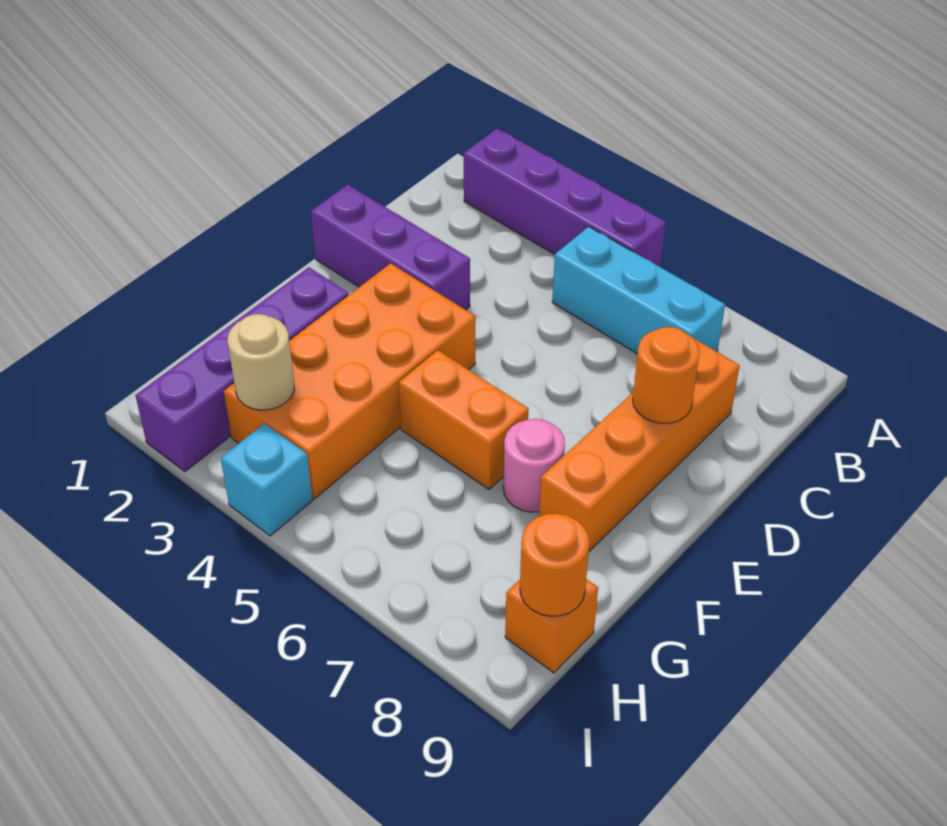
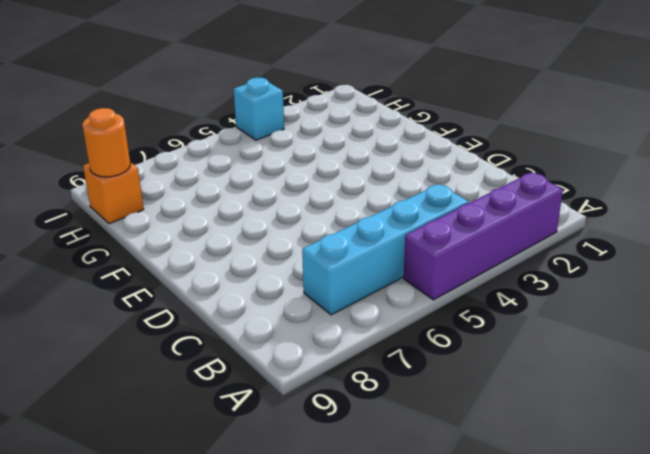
cyan 1x4 brick [302,184,469,315] -> cyan 1x3 brick [552,227,725,354]
none -> orange 1x4 brick [539,338,740,551]
none -> purple 1x3 brick [311,185,470,310]
none -> orange 2x4 brick [224,263,475,499]

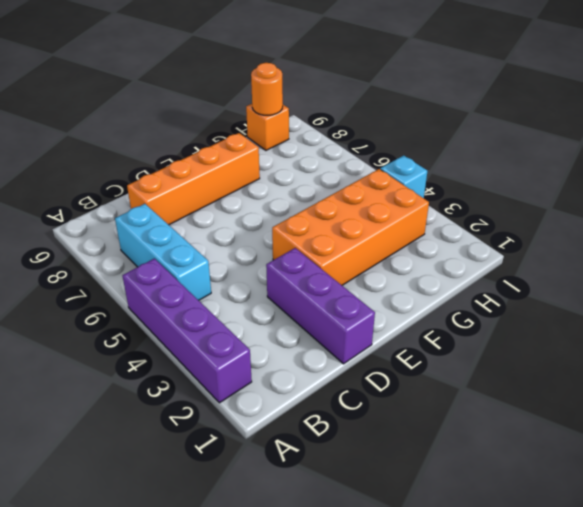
none -> purple 1x4 brick [136,267,349,472]
none -> orange 1x2 brick [399,350,528,489]
none -> pink 1x1 round brick [503,419,565,512]

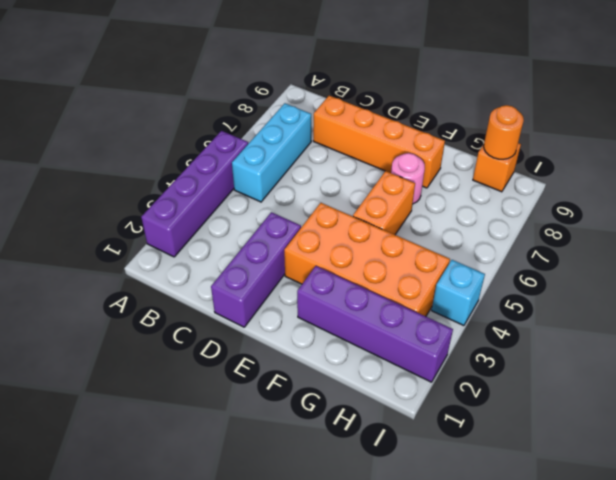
none -> orange 1x1 round brick [633,327,700,423]
none -> tan 1x1 round brick [228,314,294,410]

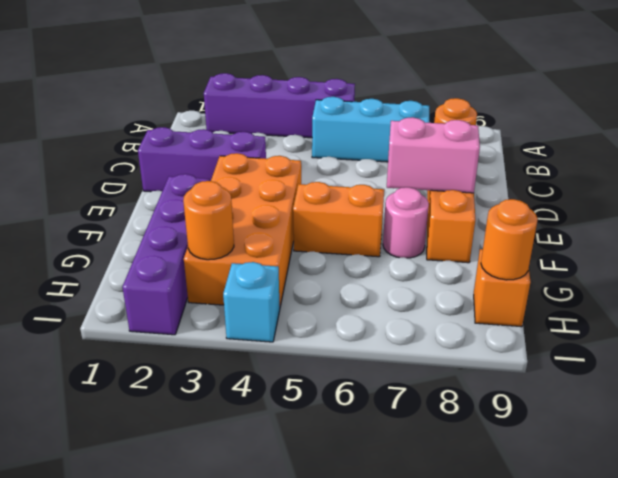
pink 1x2 brick [387,117,480,193] -> none
orange 1x1 round brick [183,181,234,260] -> tan 1x1 round brick [228,314,294,410]

